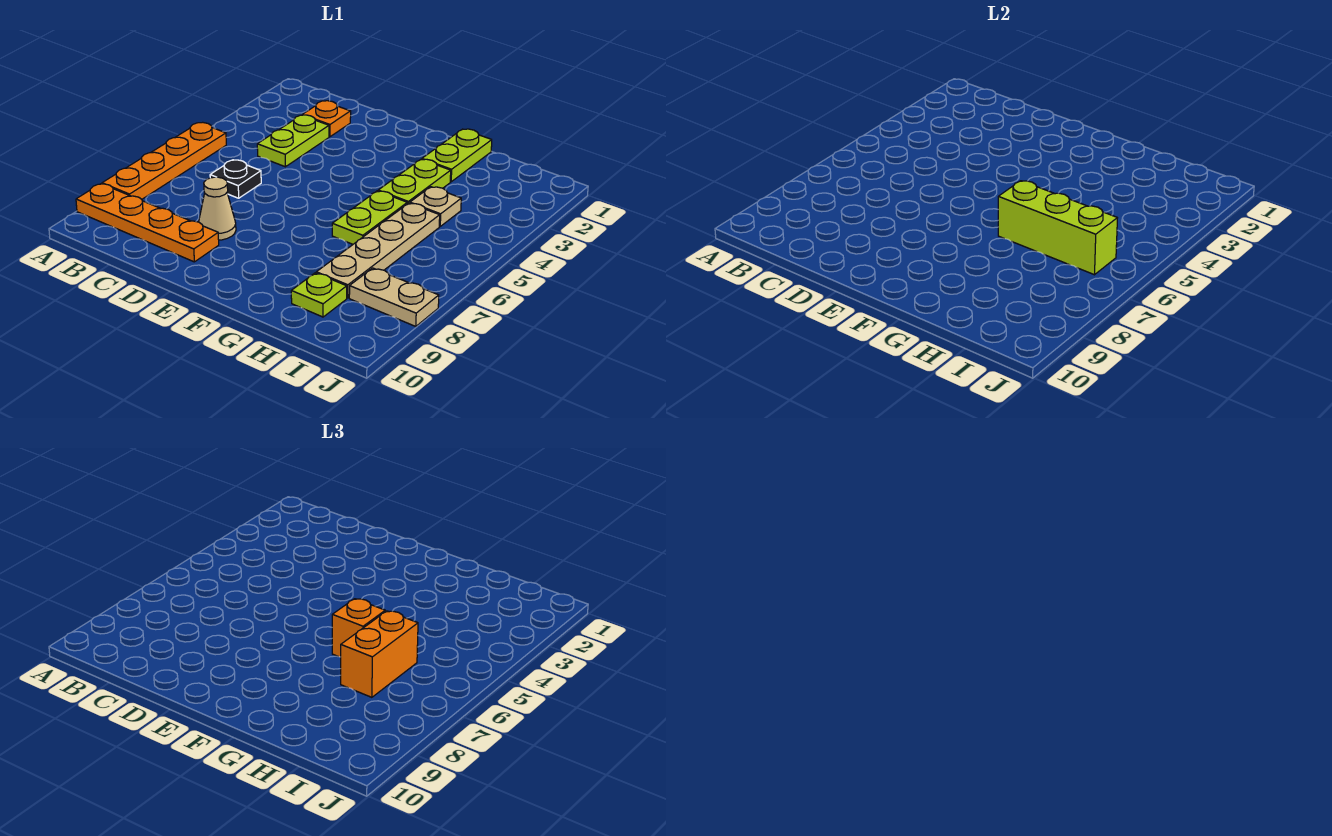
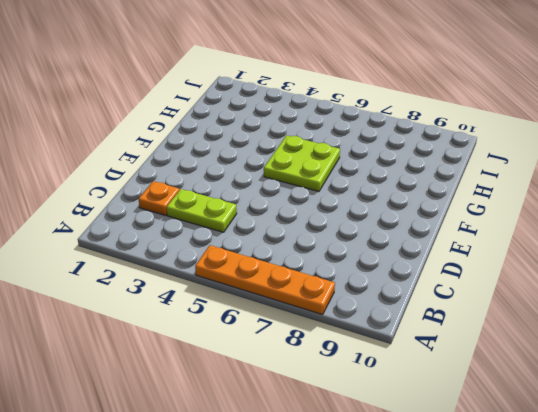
lime 2x2 plate [264,135,340,191] -> lime 1x2 plate [332,191,407,244]
none -> orange 1x4 plate [76,184,219,262]
none -> black 1x1 plate [210,160,261,198]
none -> tan 1x1 cone [199,177,236,240]

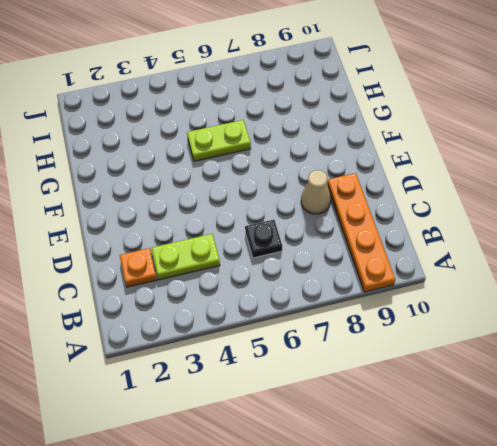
none -> orange 1x4 plate [102,122,226,199]
none -> lime 1x2 plate [422,129,492,182]
none -> lime 1x2 plate [378,159,451,204]

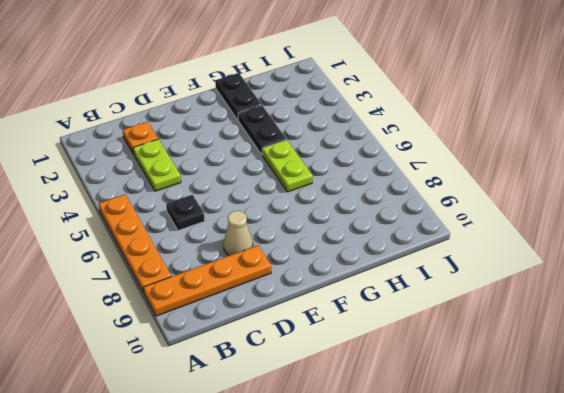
black 1x2 plate [215,73,262,120] -> lime 1x2 plate [422,129,492,182]
black 1x2 plate [238,106,286,155] -> lime 1x2 plate [378,159,451,204]
none -> tan 1x1 plate [410,187,461,226]
none -> tan 1x4 plate [316,203,440,298]
none -> lime 1x1 plate [291,273,347,317]

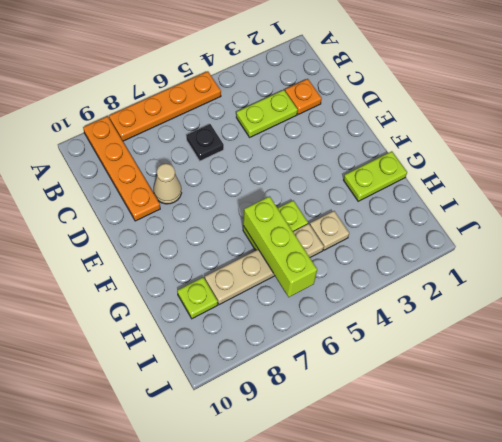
none -> lime 1x2 plate [378,159,451,204]
none -> tan 1x2 plate [349,268,439,327]
none -> orange 1x1 brick [332,599,385,657]

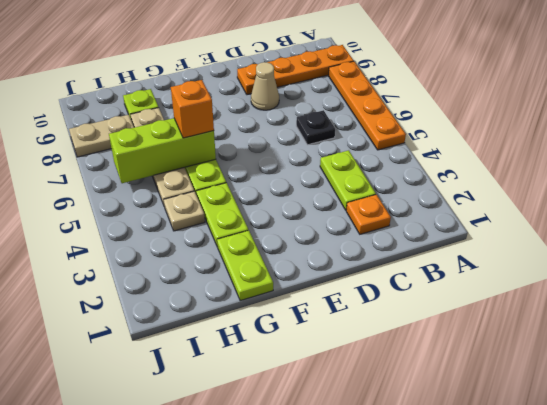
none -> orange 1x2 brick [341,611,418,697]

